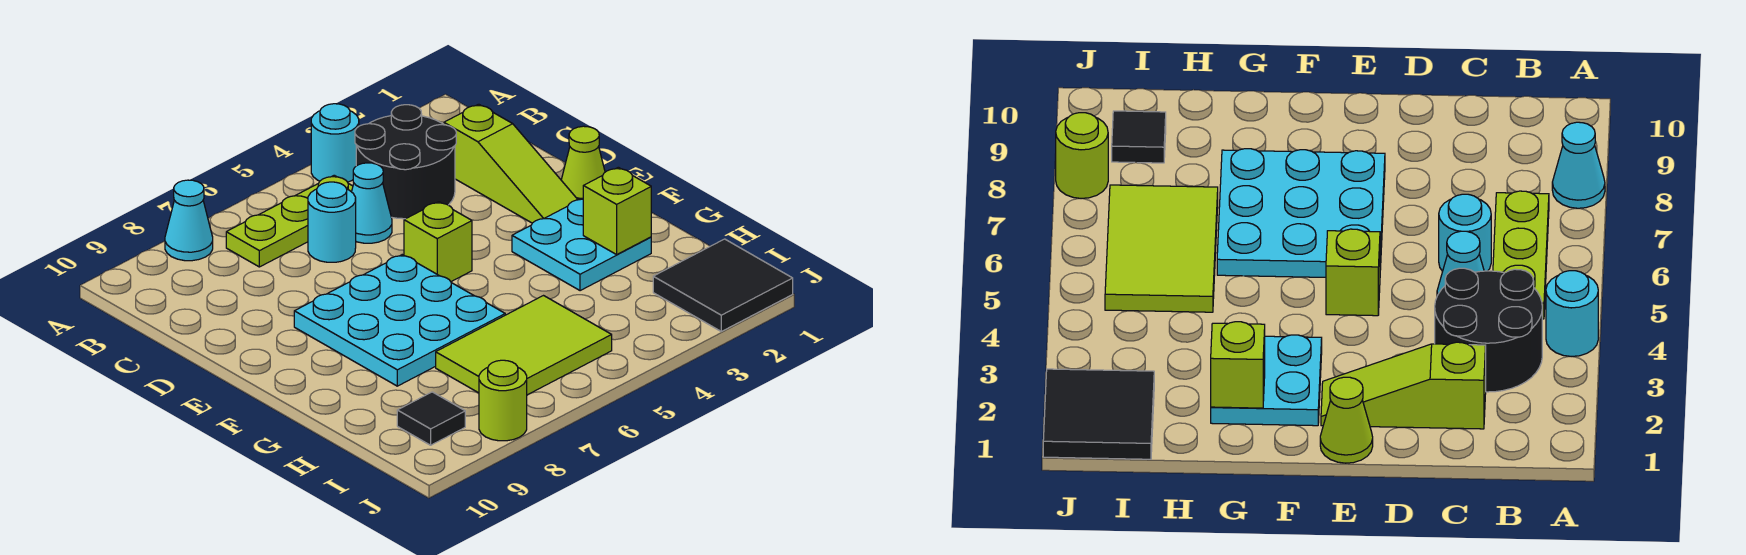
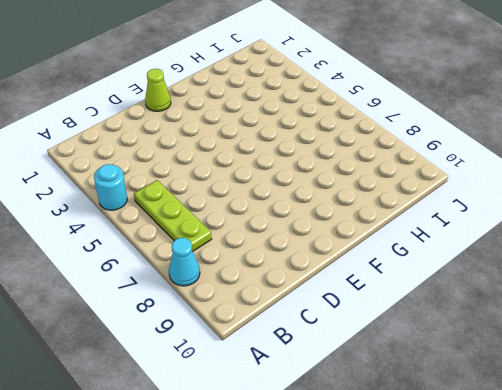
none -> black 2x2 round brick [355,105,456,219]
none -> lime 1x3 slope [444,104,578,223]
none -> cyan 1x1 cone [352,163,392,243]

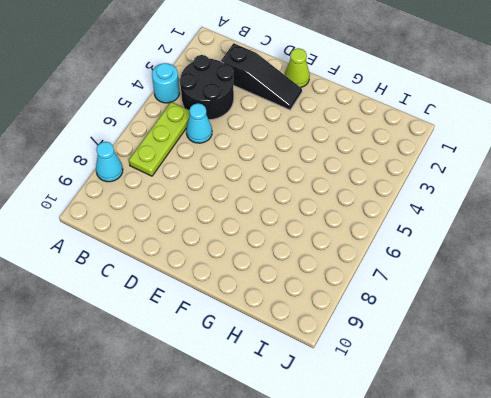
black 1x3 slope [221,43,302,110] -> lime 1x3 slope [444,104,578,223]
none -> cyan 1x1 round brick [308,182,356,262]
none -> lime 1x1 brick [404,202,472,282]
none -> cyan 3x3 plate [294,255,505,386]

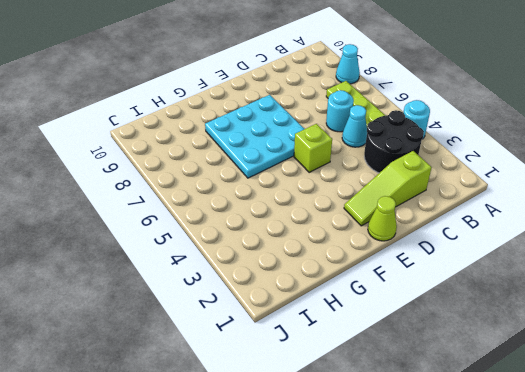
none -> cyan 2x2 plate [512,198,651,291]
none -> lime 2x3 tile [436,296,612,395]
none -> black 2x2 tile [653,239,793,331]

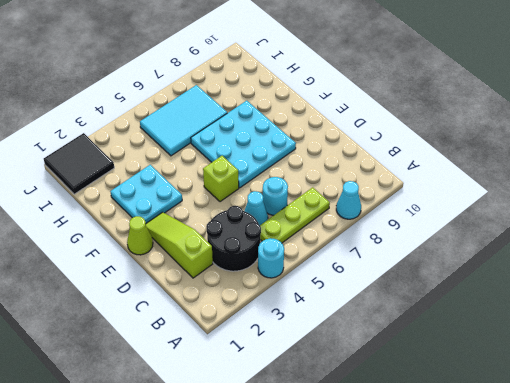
cyan 2x3 tile [140,85,227,156] -> lime 2x3 tile [436,296,612,395]
none -> black 1x1 tile [397,392,465,445]
none -> lime 1x1 round brick [479,360,527,441]
none -> lime 1x1 brick [583,167,651,254]

